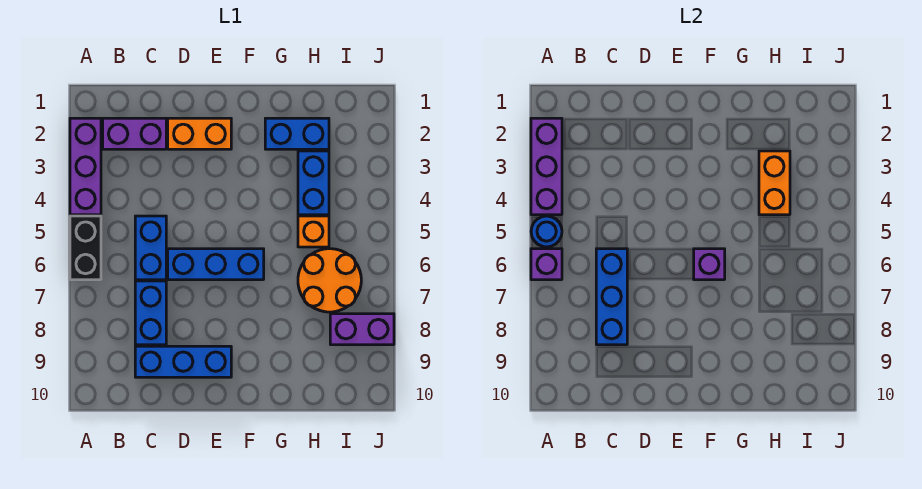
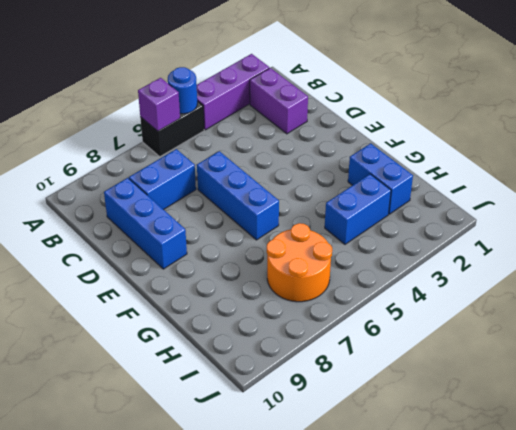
none -> blue 1x2 brick [135,216,166,280]
none -> orange 1x2 brick [168,118,231,149]
none -> orange 1x1 brick [298,216,329,247]

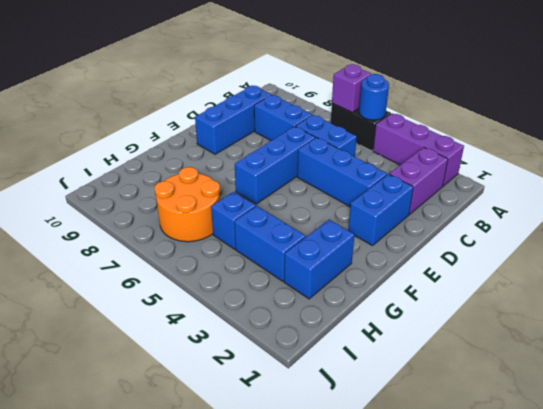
blue 1x2 brick [348,174,413,246] -> orange 1x2 brick [168,118,231,149]
blue 1x3 brick [297,138,387,207] -> blue 1x3 brick moved to [596,249,627,345]
blue 1x1 brick [211,192,256,249] -> orange 1x1 brick [298,216,329,247]
none -> purple 1x2 brick [330,314,394,345]
none -> purple 1x3 brick [531,118,562,215]
none -> purple 1x1 brick [694,249,725,280]

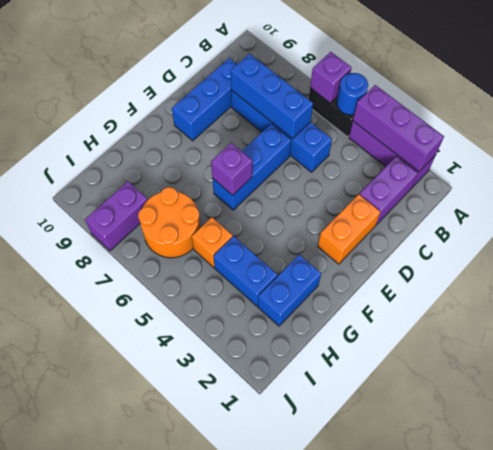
none -> orange 1x2 brick [759,151,790,215]

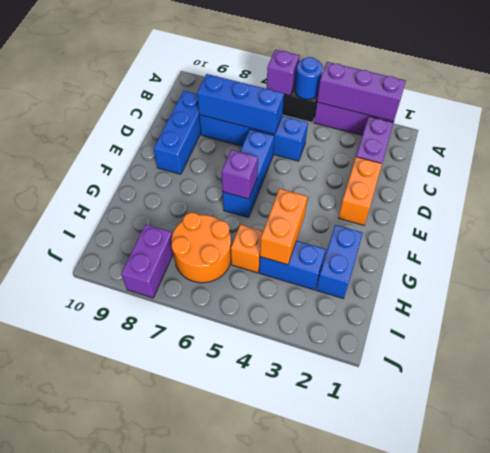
orange 1x2 brick [260,189,308,265] -> orange 1x2 brick turned to [759,151,790,215]

